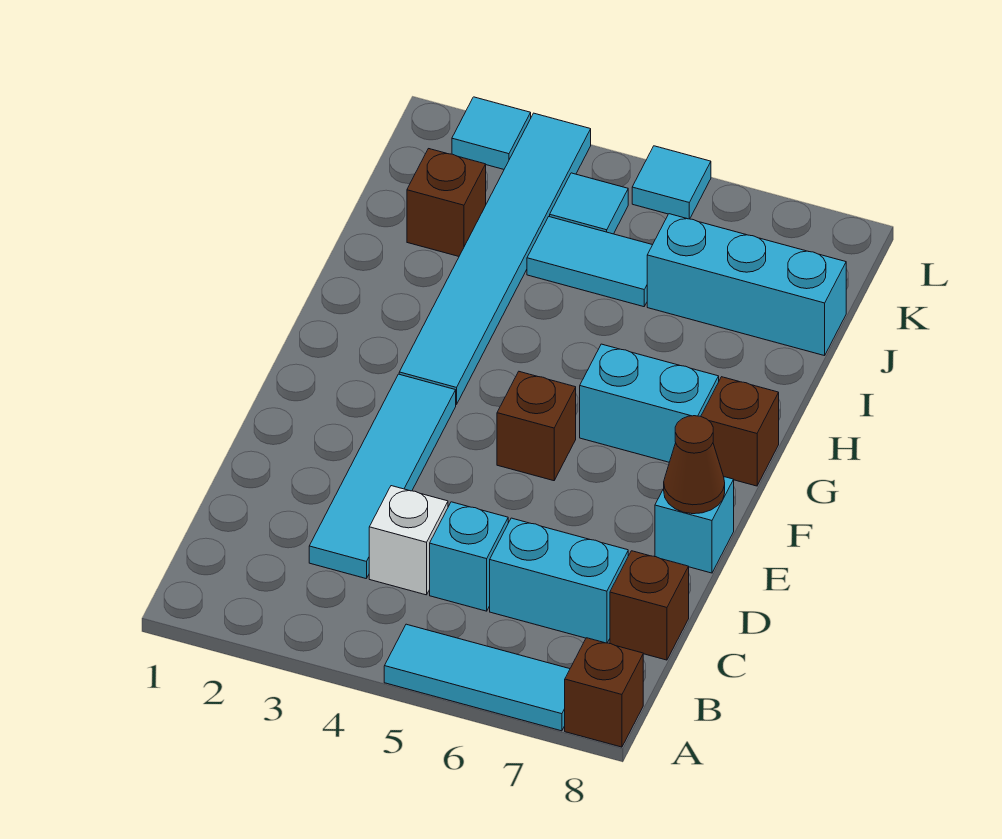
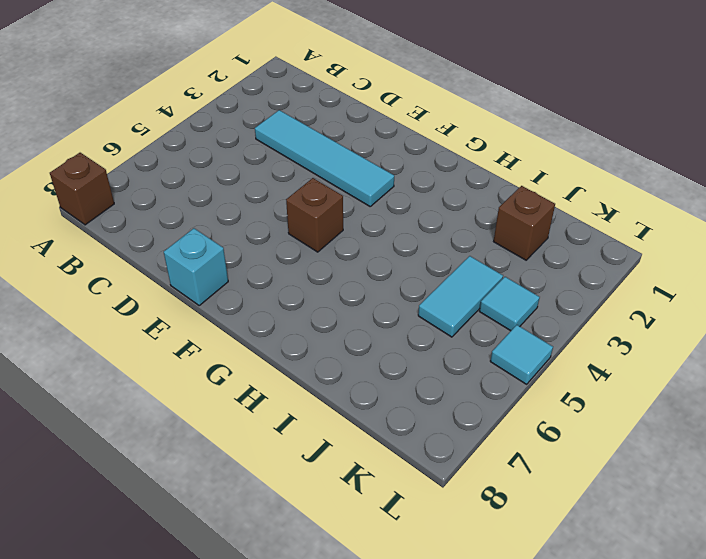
none -> cyan 1x3 tile [384,624,570,731]
none -> white 1x1 brick [369,486,448,595]
none -> cyan 1x1 brick [430,502,508,611]

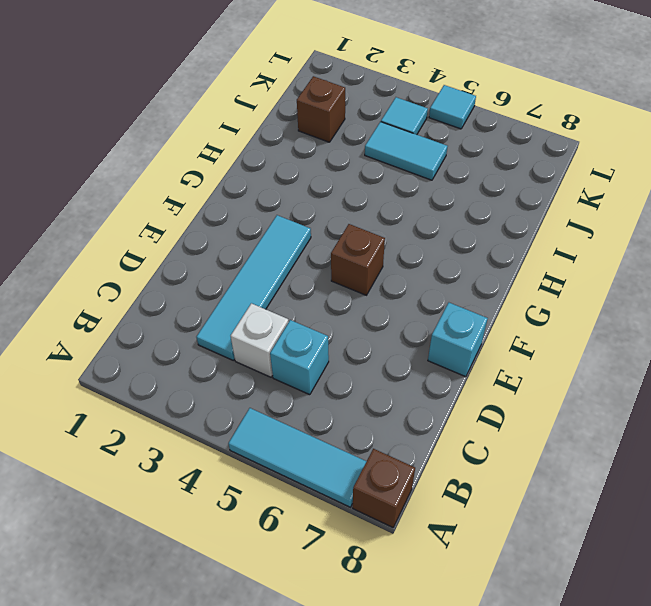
none -> cyan 1x2 brick [490,518,628,643]
none -> brown 1x1 brick [610,551,689,660]
none -> cyan 1x6 tile [399,113,591,405]

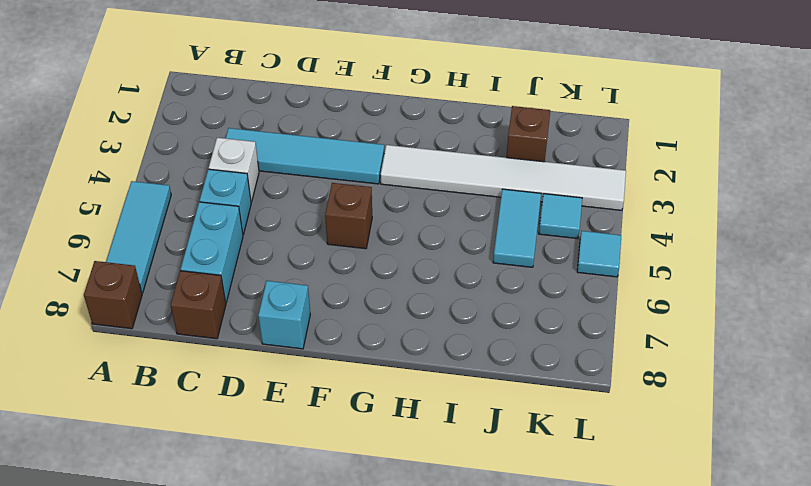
white 1x6 tile [381,145,626,210] -> cyan 1x6 tile [399,113,591,405]
none -> cyan 1x2 brick [580,344,719,462]
none -> brown 1x1 brick [701,377,779,486]
none -> cyan 1x3 brick [647,214,846,356]

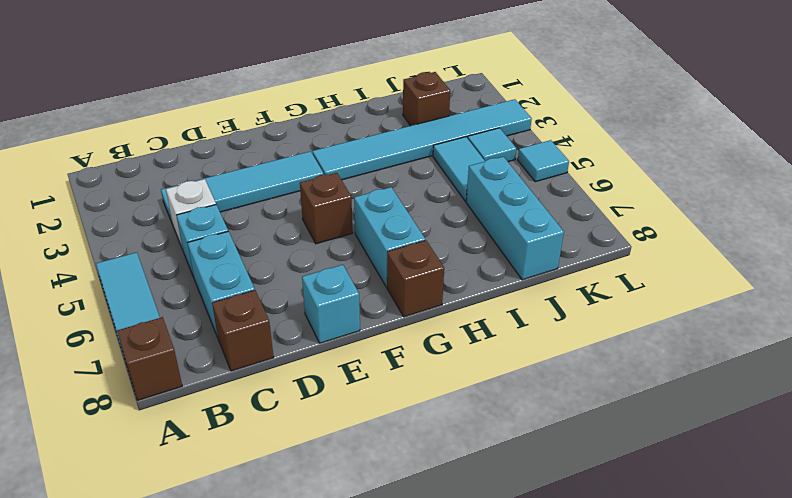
none -> cyan 1x1 tile [452,97,531,169]
none -> brown 1x1 cone [664,416,725,514]

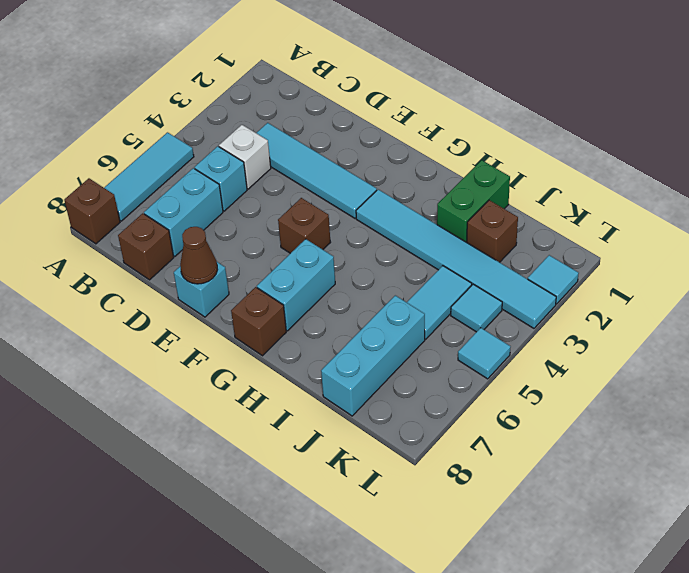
green 1x2 brick [437,160,510,242] -> none

